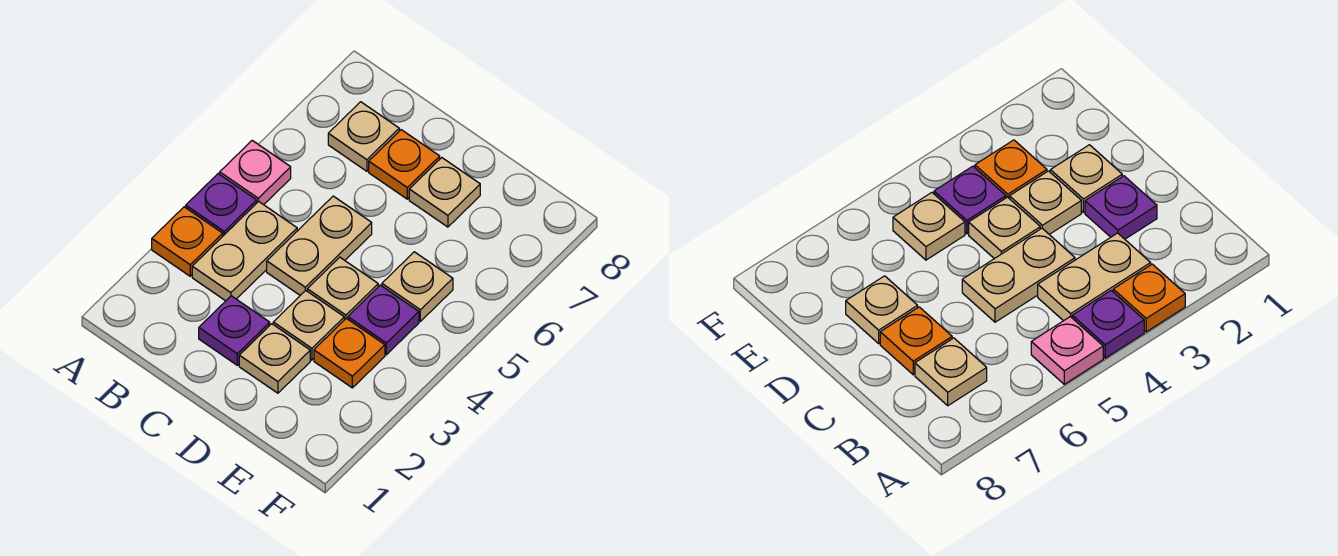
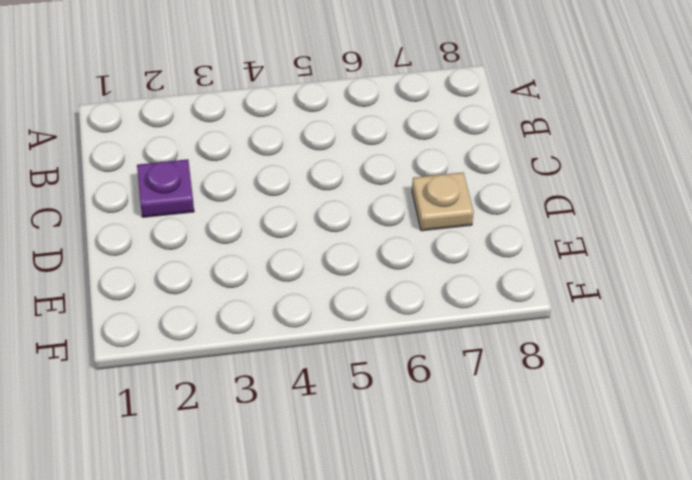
none -> orange 1x1 plate [152,207,223,276]
none -> purple 1x1 plate [186,174,257,236]
none -> pink 1x1 plate [220,140,291,205]

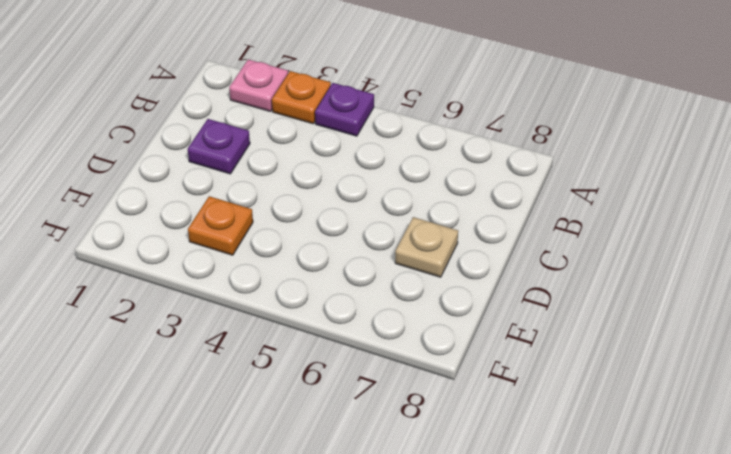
pink 1x1 plate [229,59,288,112] -> pink 1x1 plate moved to [220,140,291,205]
none -> tan 1x2 plate [192,201,297,301]
none -> tan 1x1 plate [328,102,399,171]
none -> tan 1x2 plate [267,196,372,295]

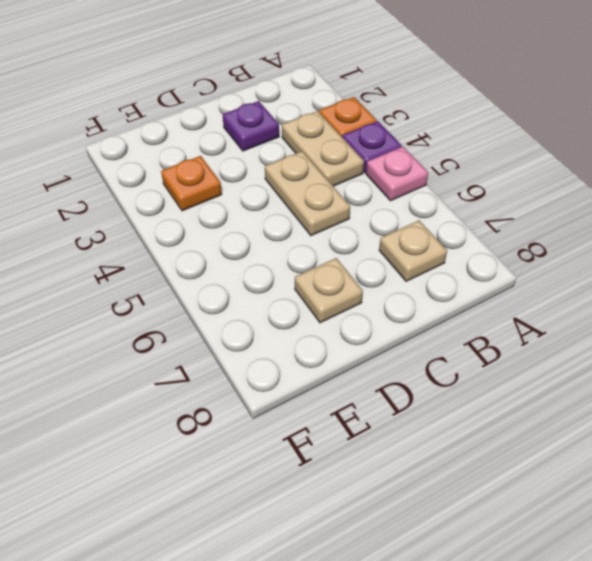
none -> orange 1x1 plate [369,130,440,199]
none -> tan 1x1 plate [239,324,310,393]
none -> tan 1x1 plate [273,291,344,360]

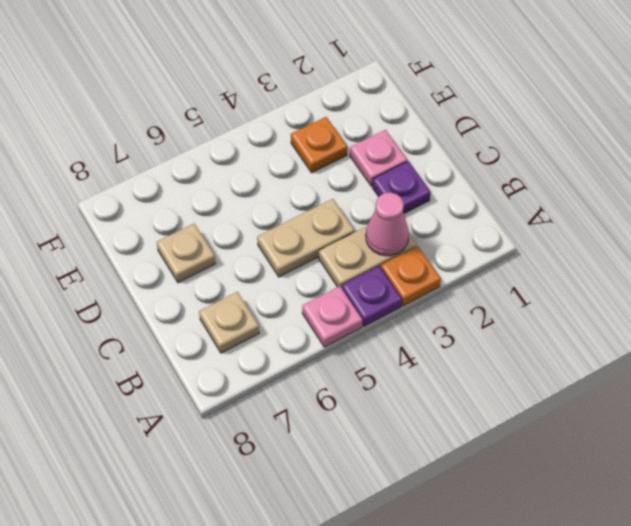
pink 1x1 cone [366,193,409,256] -> none
pink 1x1 plate [350,130,407,186] -> tan 1x1 plate [239,324,310,393]
none -> orange 1x1 plate [369,130,440,199]
none -> tan 1x1 plate [273,291,344,360]
none -> tan 1x1 plate [307,257,378,320]

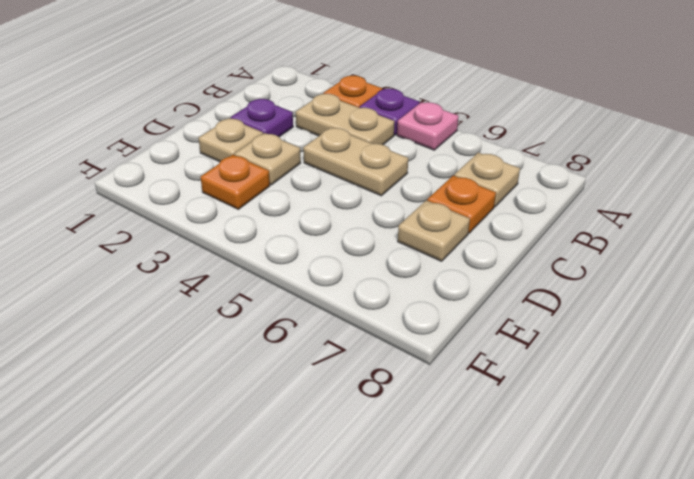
none -> tan 1x1 plate [307,257,378,320]
none -> purple 1x1 plate [348,285,419,355]
none -> tan 1x1 plate [382,252,453,321]

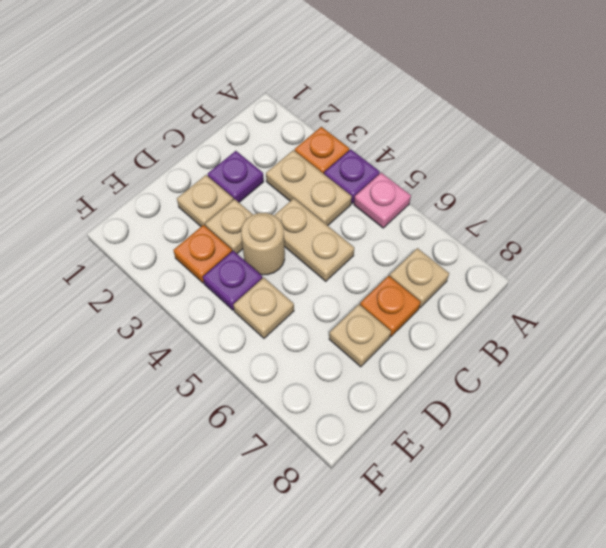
tan 1x1 round brick [241,213,285,275] -> tan 1x1 plate [307,257,378,320]

